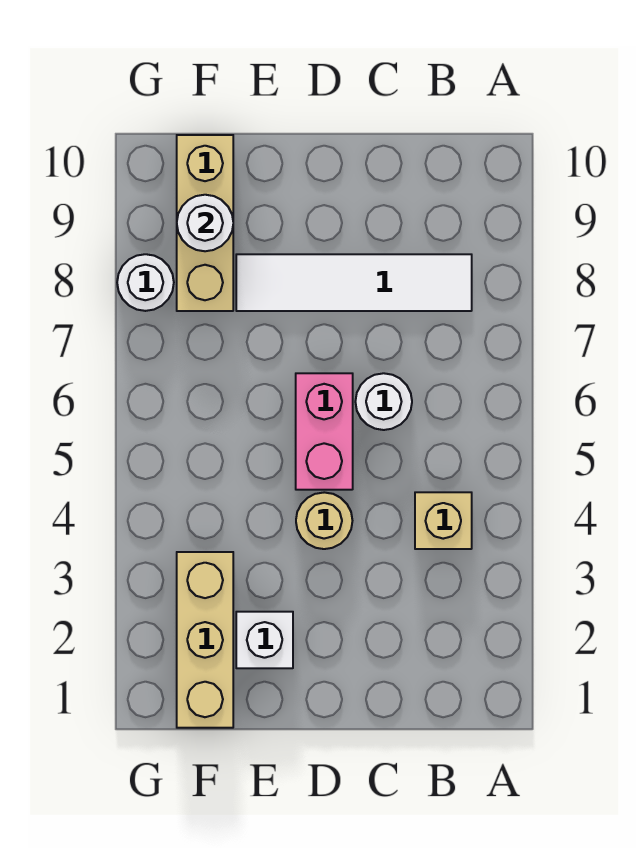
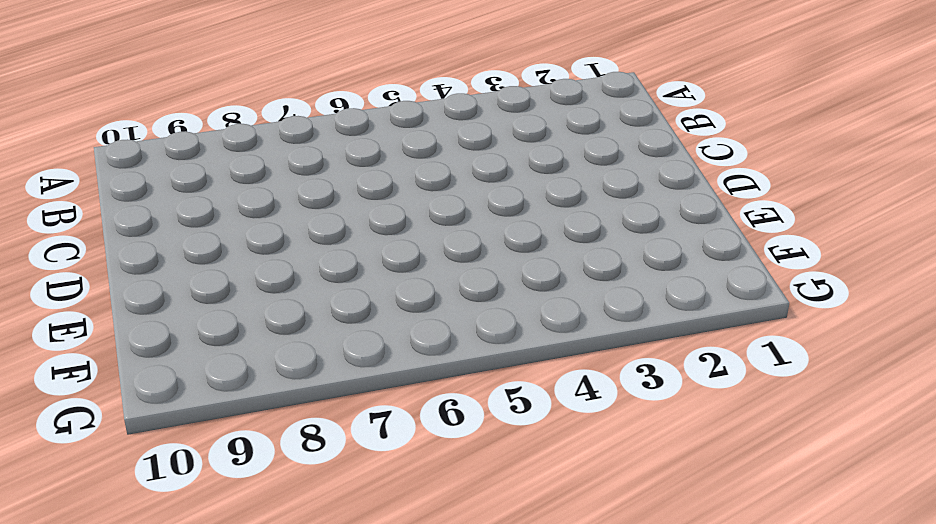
none -> tan 1x1 brick [415,492,472,549]
none -> white 1x4 tile [236,254,472,311]

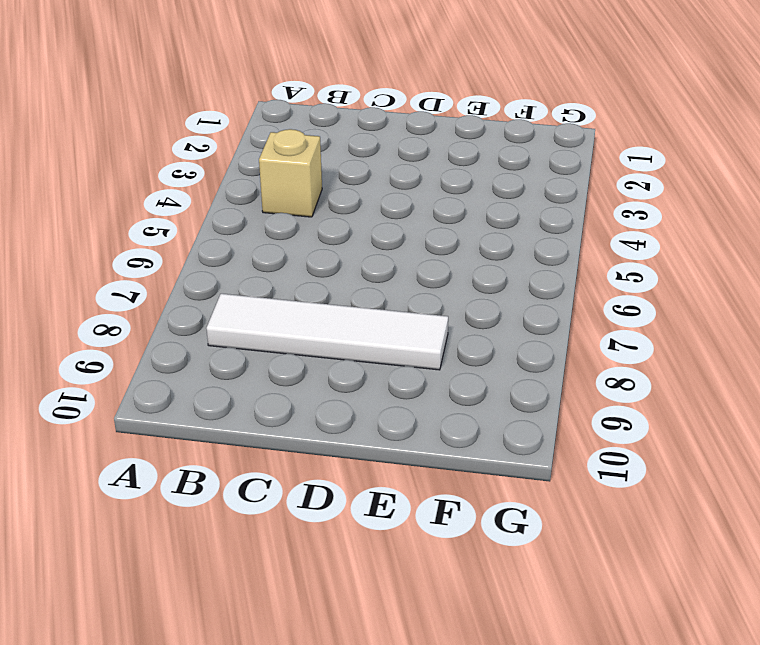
none -> white 1x1 round brick [355,373,412,430]
none -> tan 1x1 round brick [296,492,352,549]

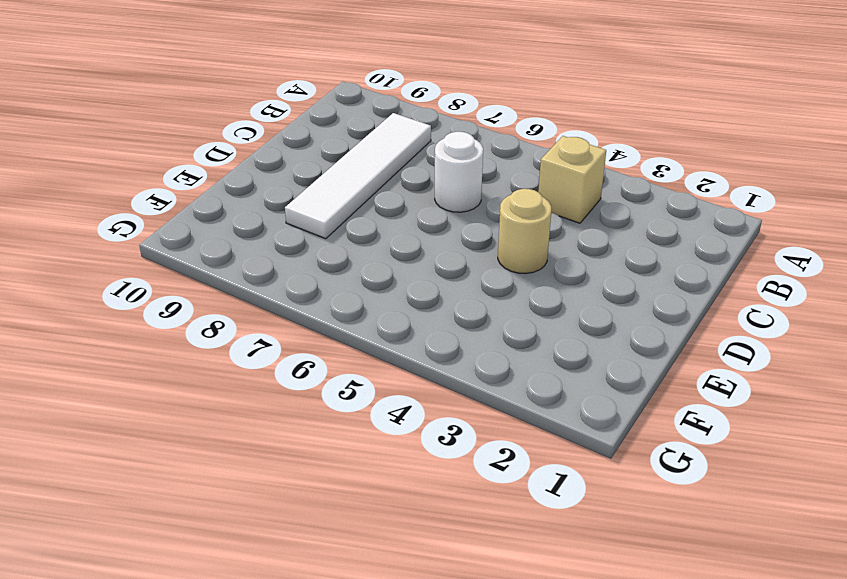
none -> pink 1x2 brick [296,373,353,490]
none -> white 1x1 brick [236,612,293,668]

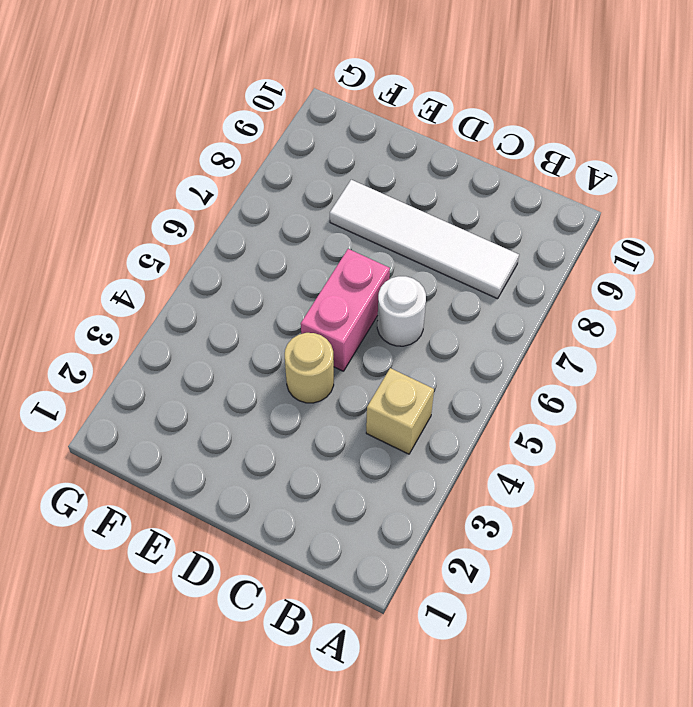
none -> white 1x1 brick [236,612,293,668]
none -> tan 1x3 brick [177,552,233,728]

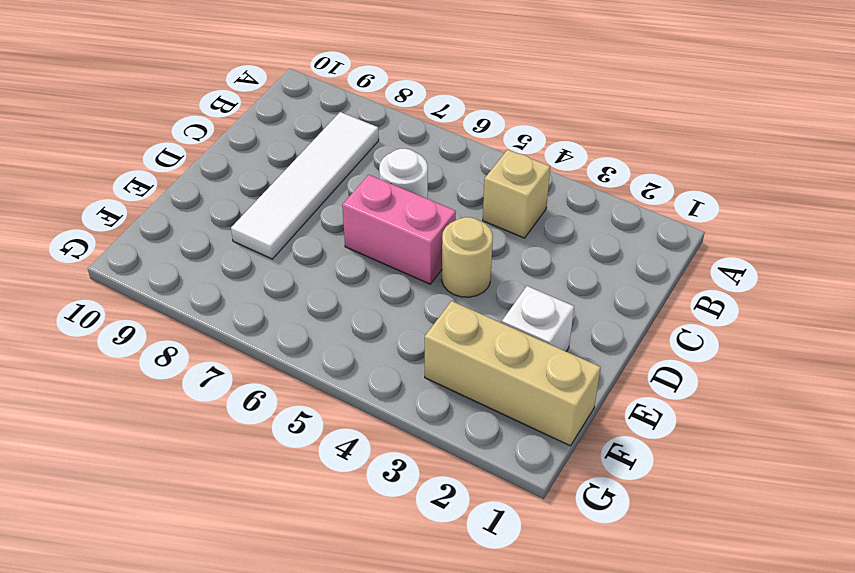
none -> tan 1x3 brick [177,135,233,311]
none -> white 1x1 round brick [117,254,174,311]

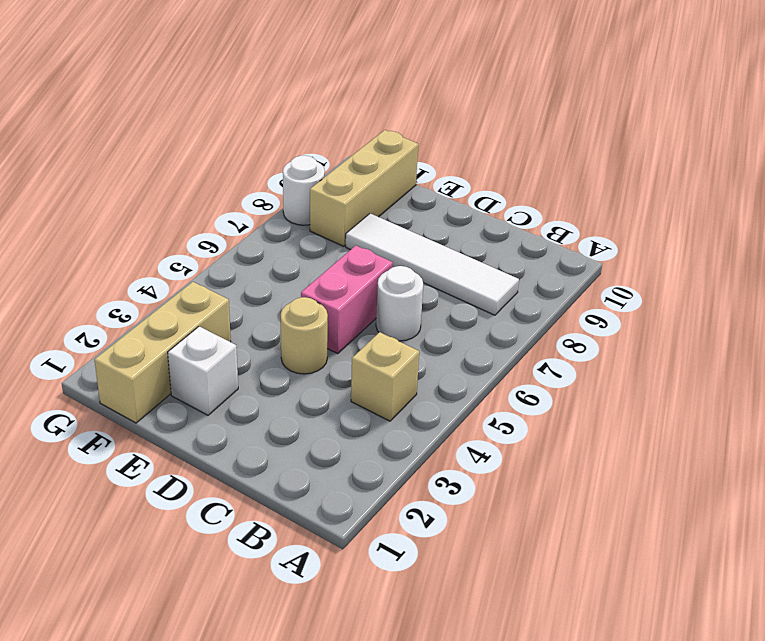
none -> white 1x1 round brick [177,195,233,251]

